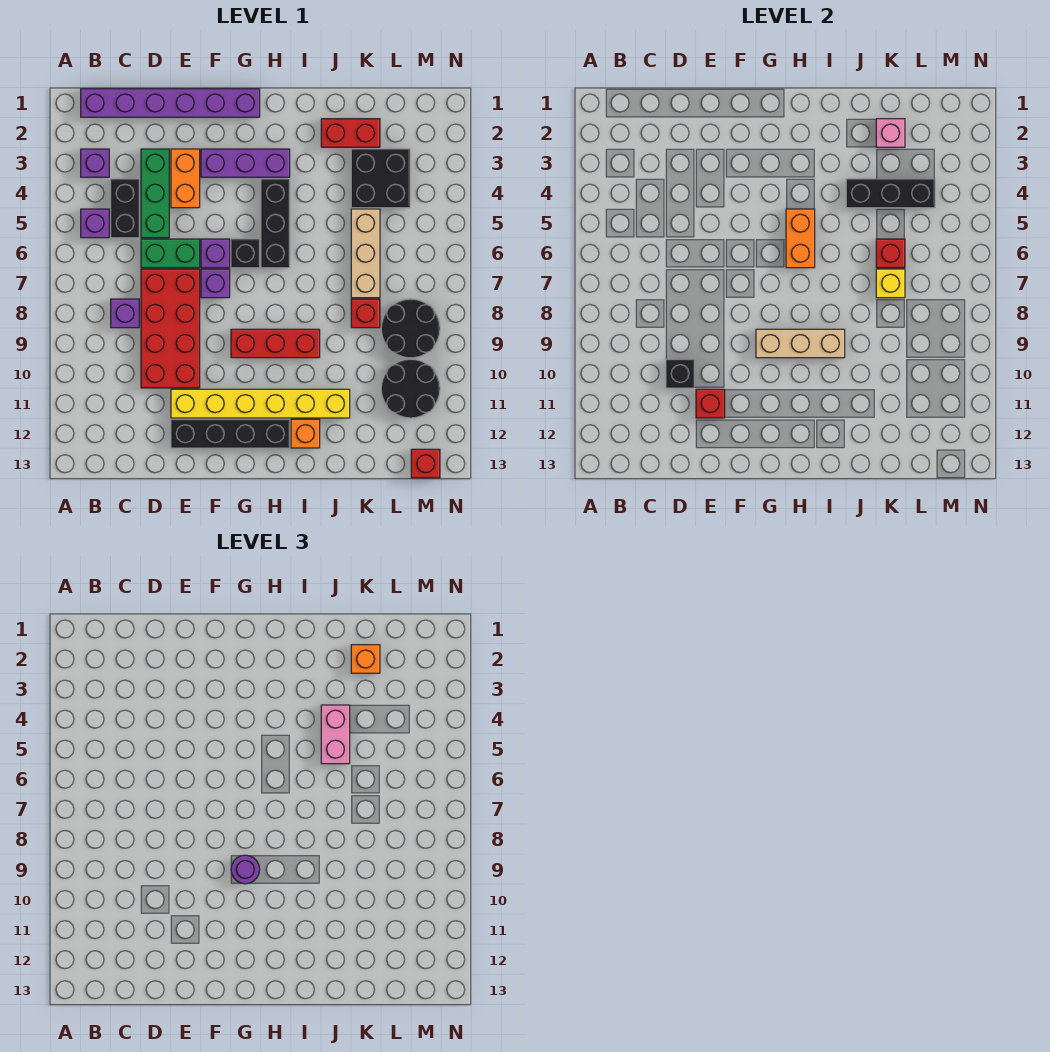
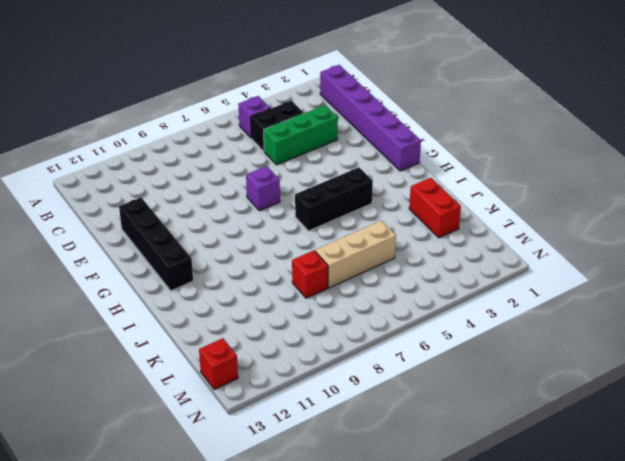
none -> purple 1x1 brick [81,149,109,177]
none -> purple 1x1 brick [111,299,139,328]
none -> green 1x2 brick [141,239,200,268]
none -> red 2x4 brick [141,269,200,388]

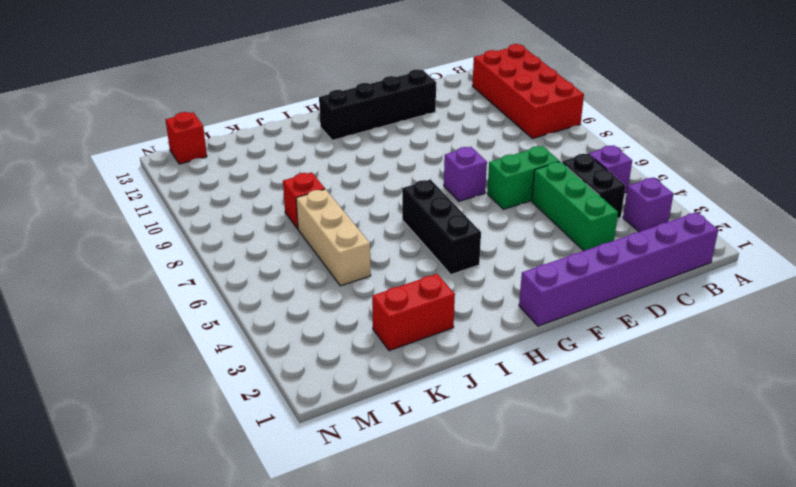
red 2x4 brick [472,44,584,139] -> red 2x4 brick moved to [141,269,200,388]
none -> purple 1x1 brick [111,299,139,328]
none -> orange 1x2 brick [171,149,200,208]
none -> yellow 1x6 brick [171,389,350,418]
none -> purple 1x3 brick [201,149,290,177]

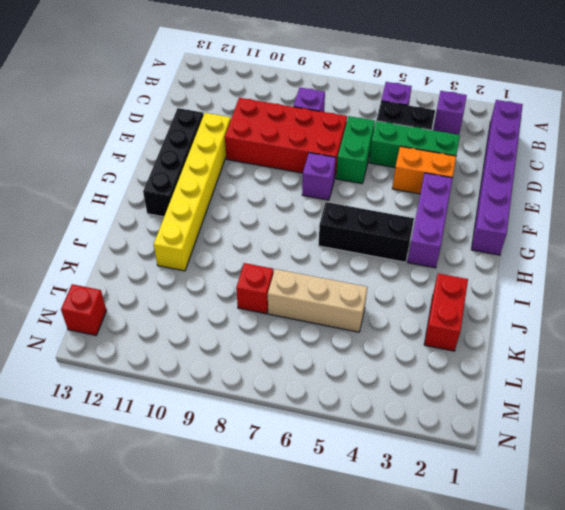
none -> purple 1x1 brick [201,239,230,268]
none -> black 1x1 brick [231,239,260,268]
none -> red 1x3 brick [231,329,320,358]
none -> orange 1x1 brick [291,419,320,448]

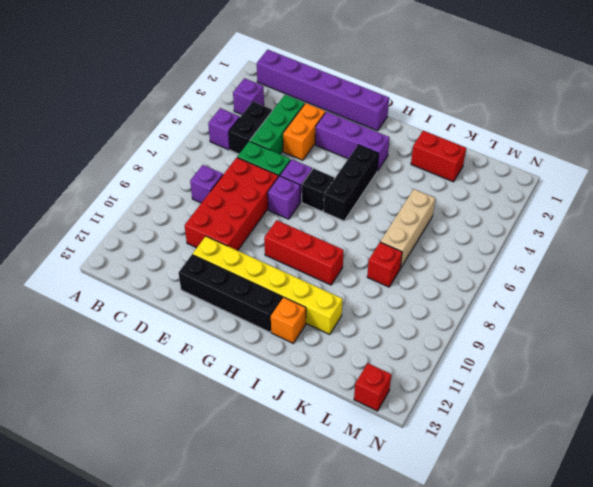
none -> black 2x2 brick [351,149,410,208]
none -> black 2x2 round brick [381,299,440,358]
none -> black 2x2 round brick [381,359,440,418]
none -> black 1x1 brick [666,359,694,388]

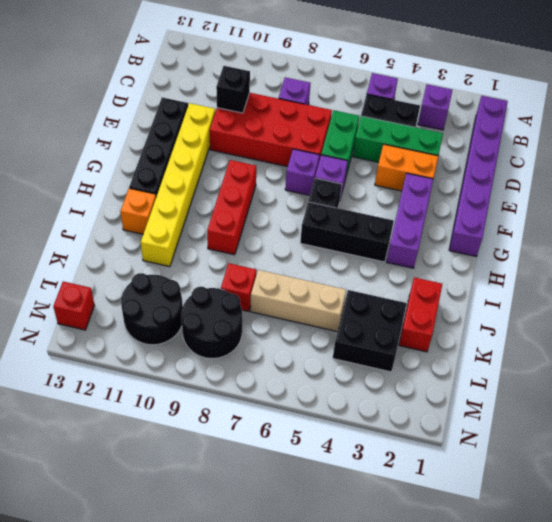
none -> red 1x1 brick [696,389,725,418]
none -> tan 1x3 brick [756,329,845,358]
none -> orange 1x2 brick [786,209,815,268]
none -> black 1x3 brick [846,179,935,208]

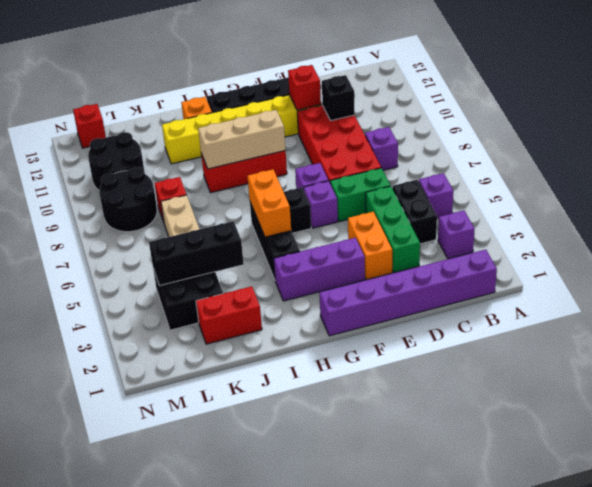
none -> pink 1x1 brick [876,119,905,147]
none -> red 1x1 brick [876,239,905,268]
none -> yellow 1x1 brick [876,269,905,298]
none -> purple 1x1 round brick [231,855,260,884]

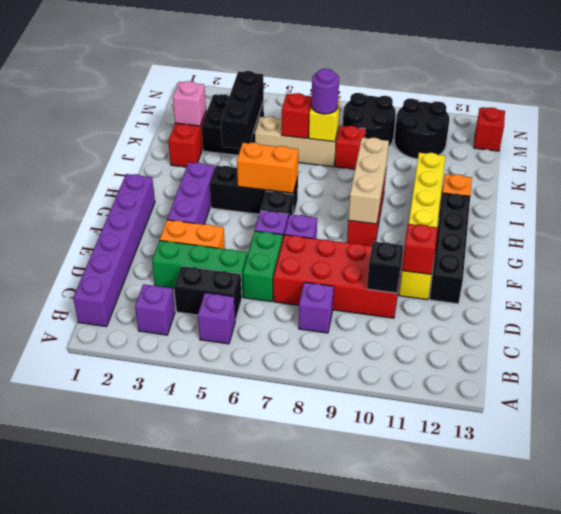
purple 1x1 round brick [312,69,339,114] -> purple 1x1 round brick moved to [231,855,260,884]
none -> pink 1x2 brick [321,705,350,764]
none -> orange 1x1 brick [351,645,380,673]

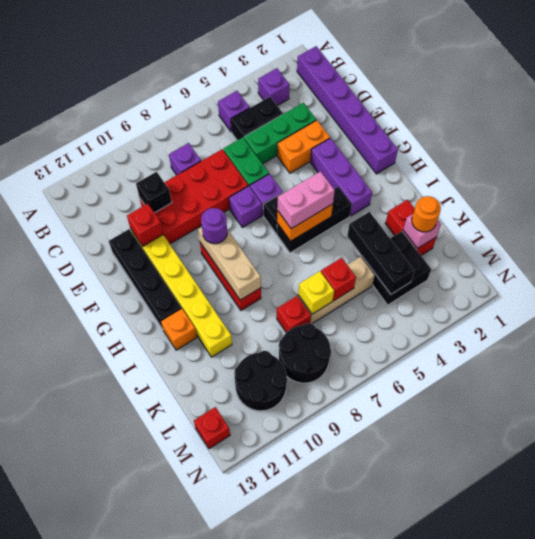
pink 1x2 brick [277,172,335,229] -> pink 1x2 brick moved to [321,705,350,764]
orange 1x1 round brick [412,196,441,232] -> orange 1x1 brick [351,645,380,673]

